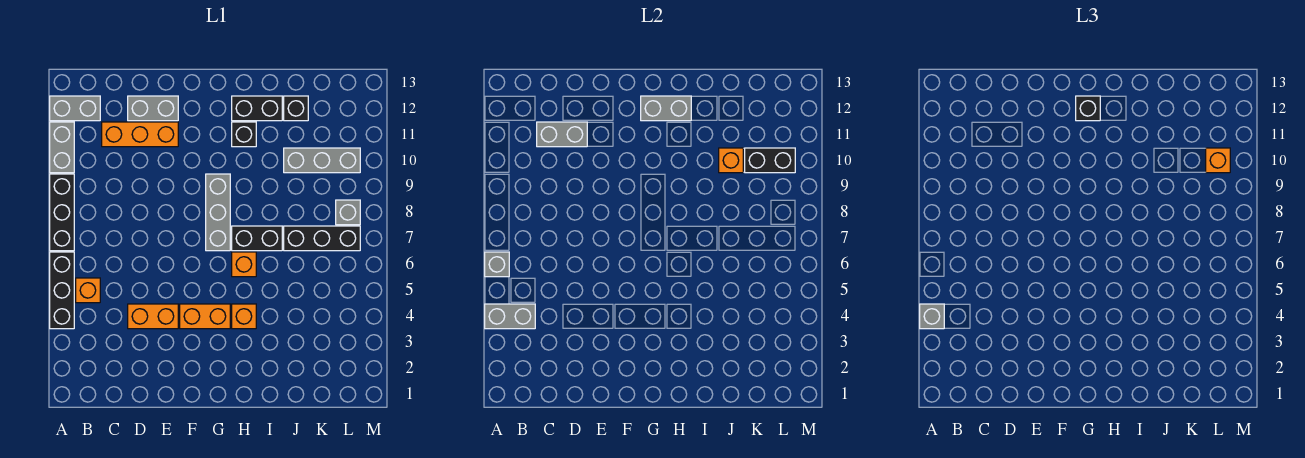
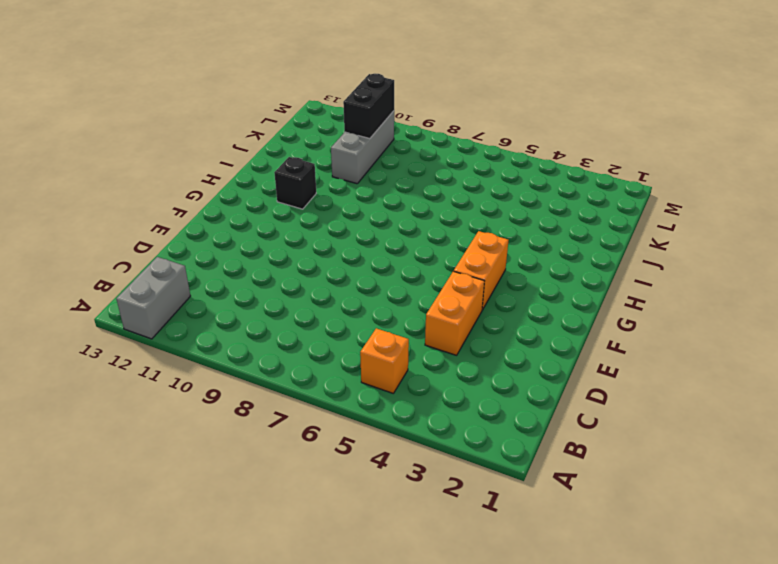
none -> black 1x3 brick [50,252,74,329]
none -> black 1x3 brick [50,174,74,251]
none -> grey 1x2 brick [50,122,74,173]

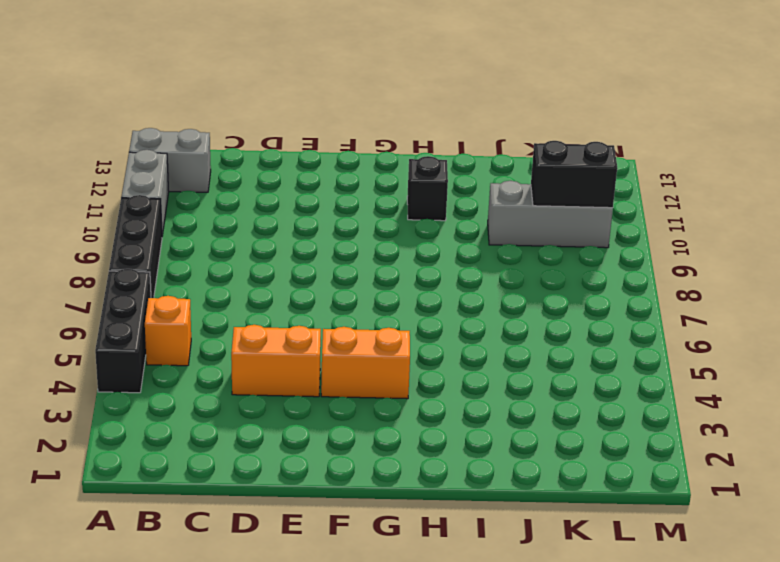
none -> orange 1x3 brick [102,122,178,147]
none -> grey 1x2 brick [128,96,178,121]
none -> grey 1x3 brick [206,174,230,251]

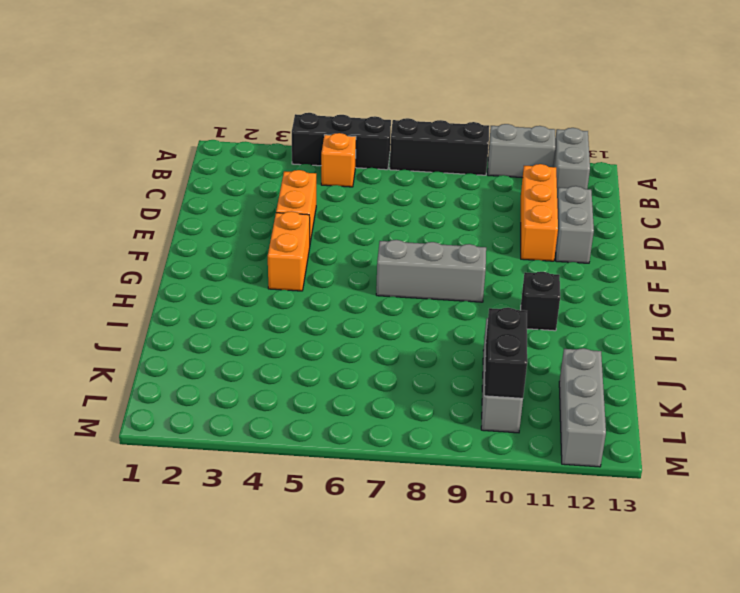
grey 1x3 brick [559,348,606,467] -> none
none -> orange 1x1 brick [232,304,256,329]
none -> orange 1x1 brick [232,252,256,277]
none -> black 1x2 brick [232,226,282,251]

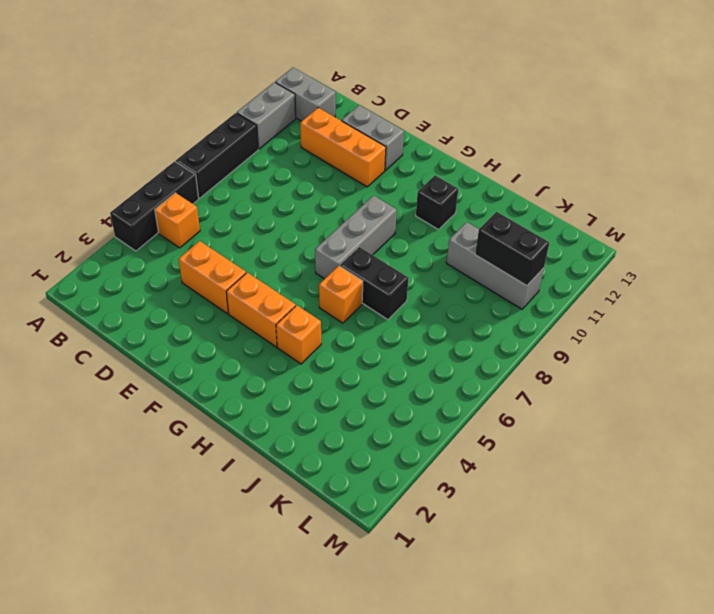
none -> black 1x2 brick [232,96,282,121]
none -> black 1x3 brick [284,226,360,251]
none -> black 1x1 brick [284,96,308,121]

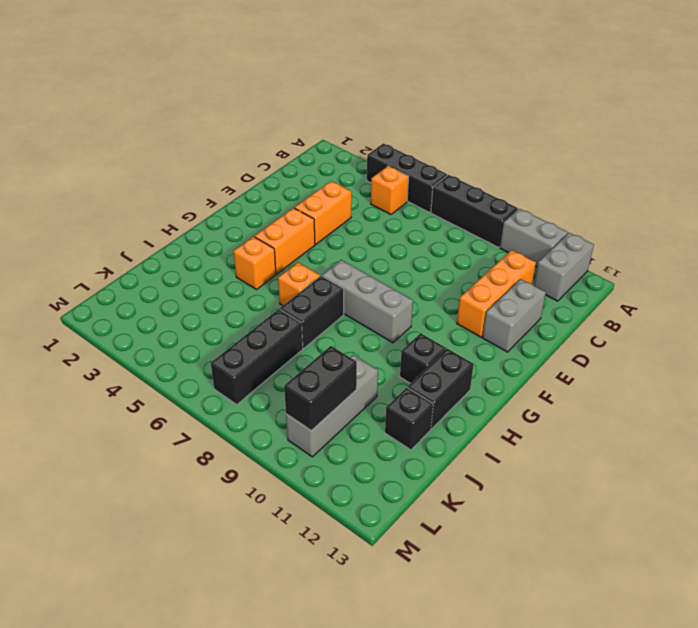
none -> grey 1x1 brick [336,200,360,225]
none -> grey 1x2 brick [485,304,535,329]
none -> grey 1x1 brick [485,252,509,277]

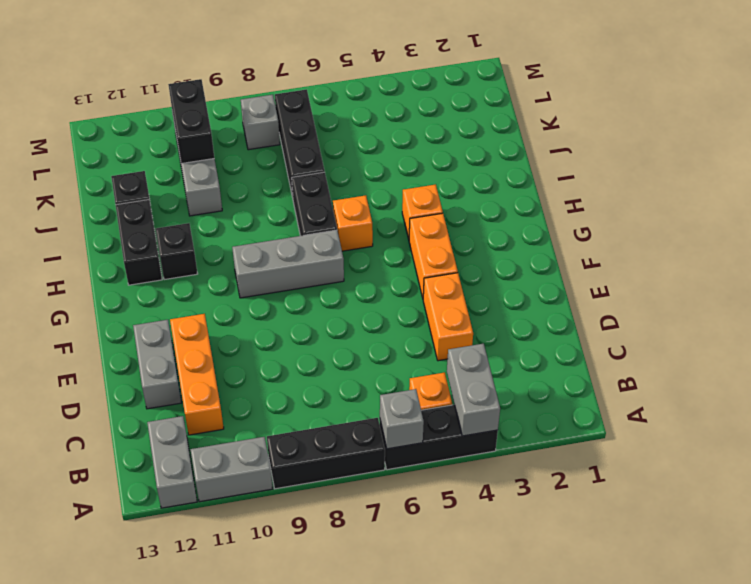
none -> grey 1x2 brick [537,122,587,147]
none -> grey 1x2 brick [641,96,691,121]
none -> orange 1x1 brick [719,148,743,173]

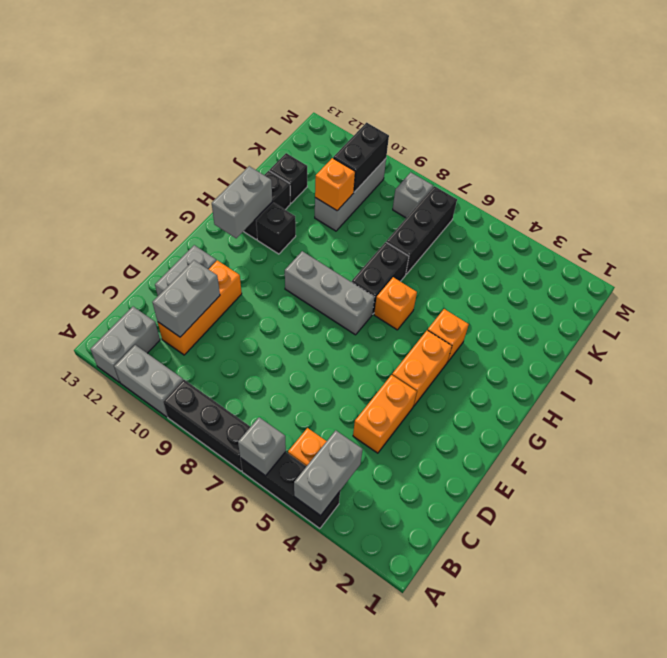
none -> grey 1x1 brick [920,304,944,329]
none -> black 1x1 brick [1076,96,1100,121]
none -> orange 1x1 brick [1206,148,1230,173]

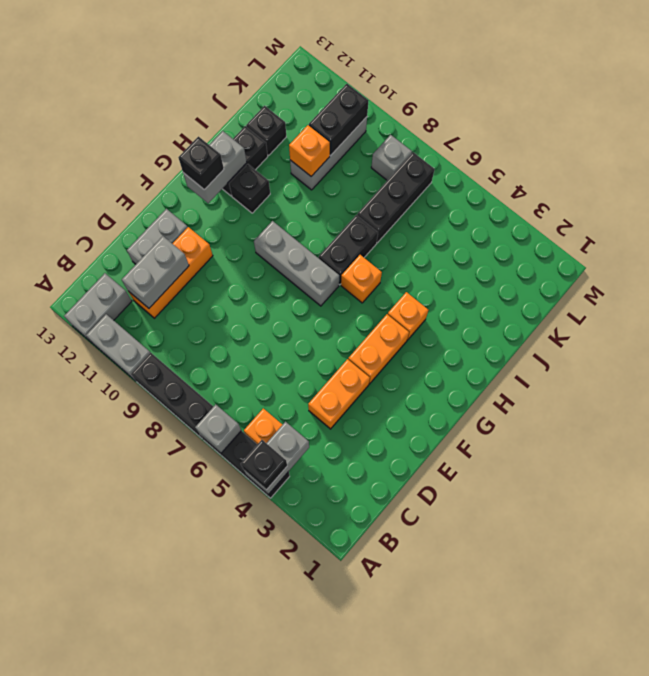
black 1x1 brick [241,440,287,489] -> grey 1x1 brick [920,304,944,329]
none -> orange 1x1 brick [1206,148,1230,173]

